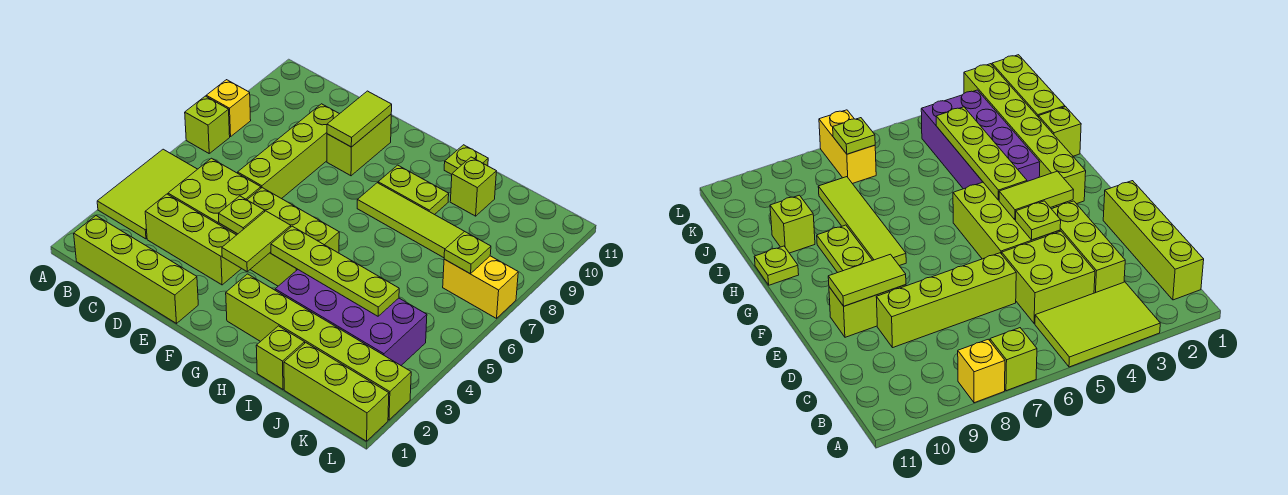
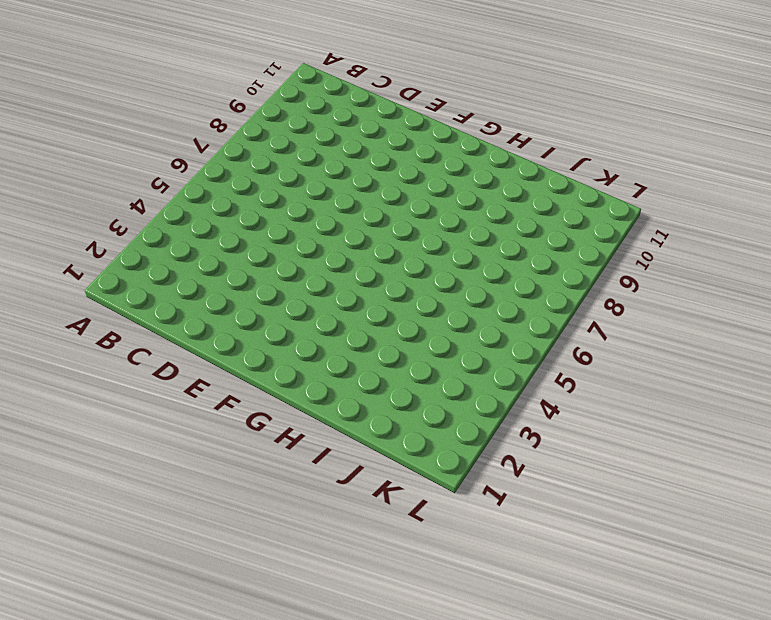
none -> lime 2x3 tile [97,149,197,239]
none -> lime 1x1 brick [185,96,230,153]
none -> yellow 1x1 brick [206,80,251,137]

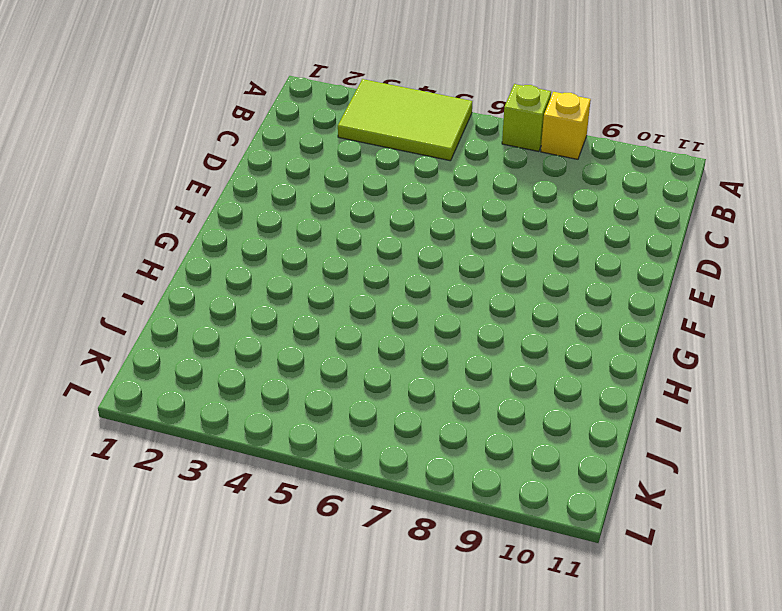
none -> lime 1x4 brick [74,216,198,323]
none -> lime 1x3 brick [145,194,241,285]
none -> lime 2x2 brick [168,158,261,224]

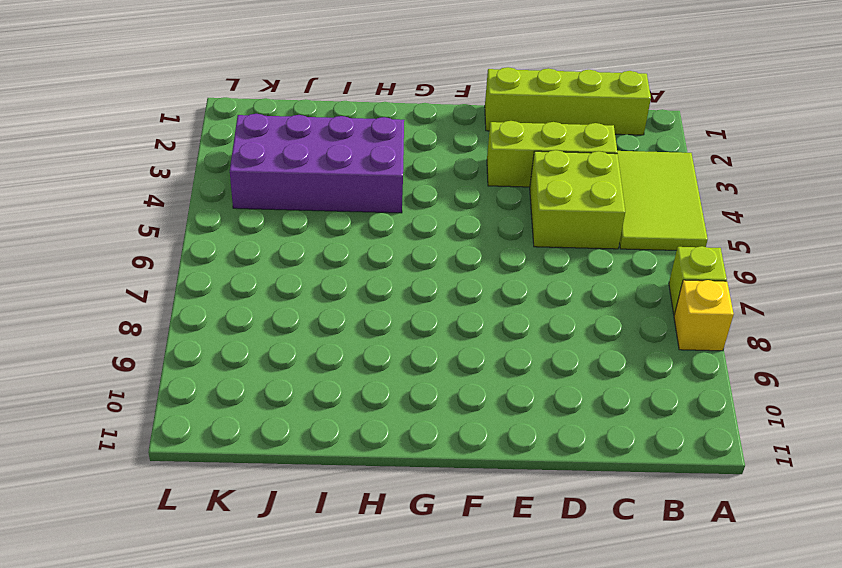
none -> lime 1x4 brick [238,104,339,199]
none -> lime 2x3 brick [219,188,339,286]
none -> lime 1x2 brick [327,114,391,176]

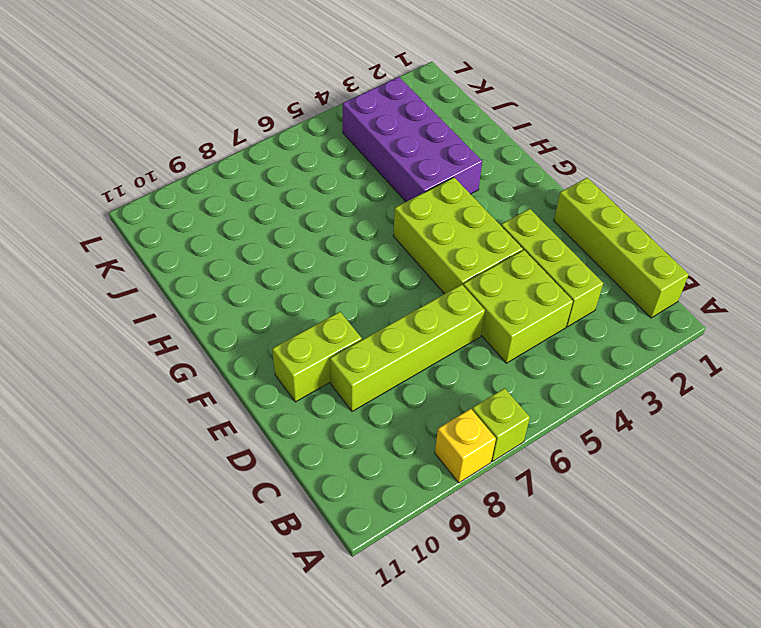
none -> lime 2x3 tile [97,149,197,239]
none -> lime 1x6 brick [226,274,411,420]
none -> lime 1x4 tile [357,183,464,258]

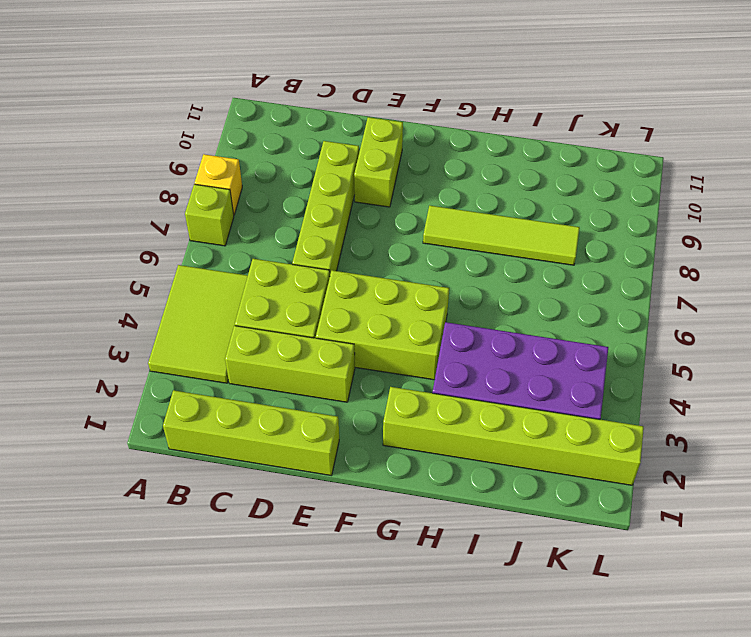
none -> lime 1x2 plate [378,165,449,215]
none -> lime 1x1 plate [444,145,488,174]
none -> lime 1x1 brick [256,326,305,389]

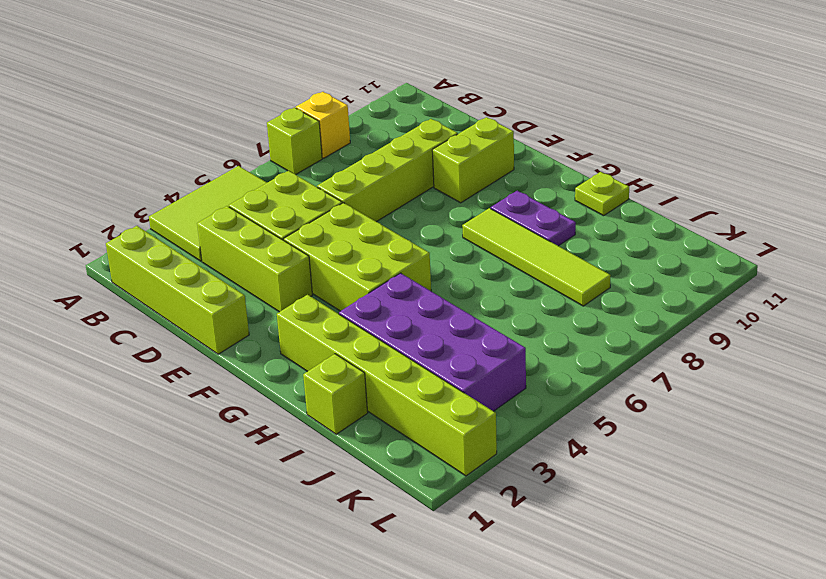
purple 1x2 plate [491,191,576,246] -> lime 1x2 plate [378,165,449,215]
none -> lime 1x1 brick [450,157,496,216]
none -> lime 1x3 brick [284,343,389,441]
none -> yellow 1x2 brick [443,256,518,318]

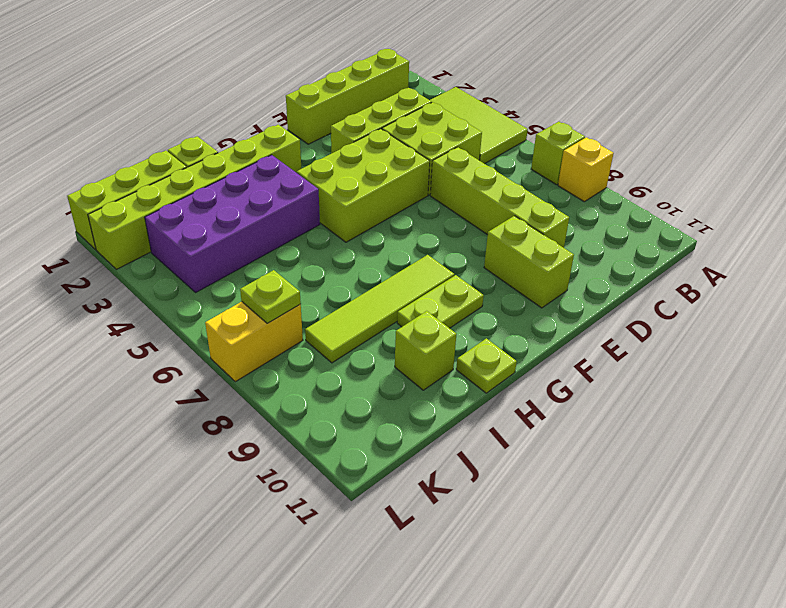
none -> lime 1x1 plate [219,196,265,234]
none -> lime 1x2 tile [327,91,392,147]
none -> lime 1x2 tile [222,211,291,271]

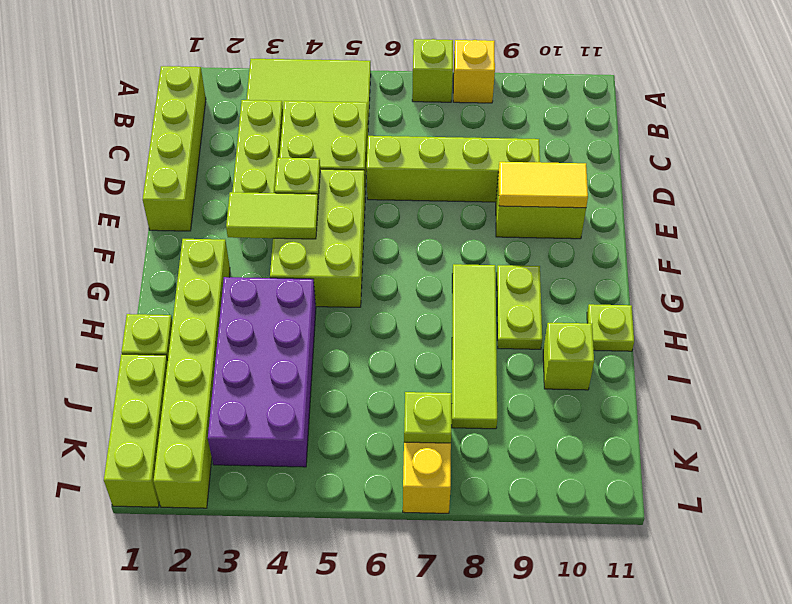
yellow 1x2 tile [498,162,588,208] -> lime 1x2 tile [327,91,392,147]
none -> lime 1x4 plate [271,226,399,316]

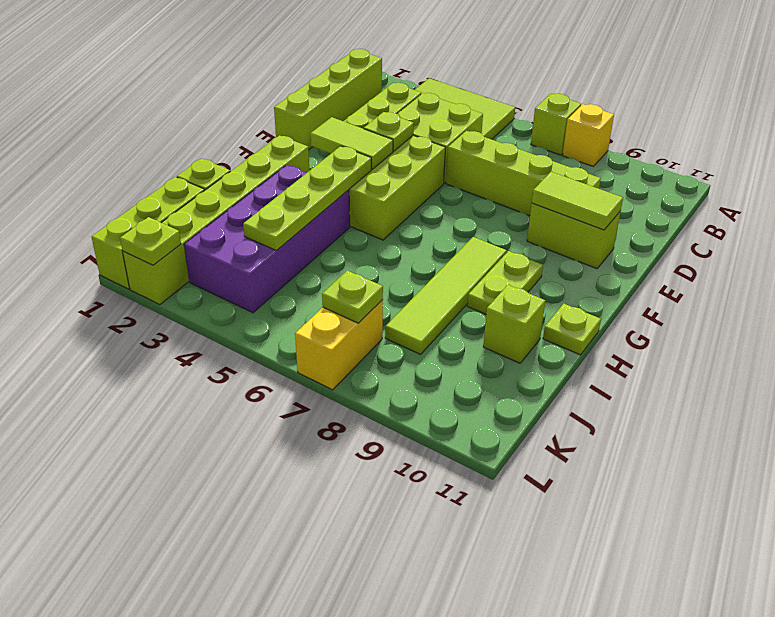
lime 1x1 plate [120,217,181,265] -> none

